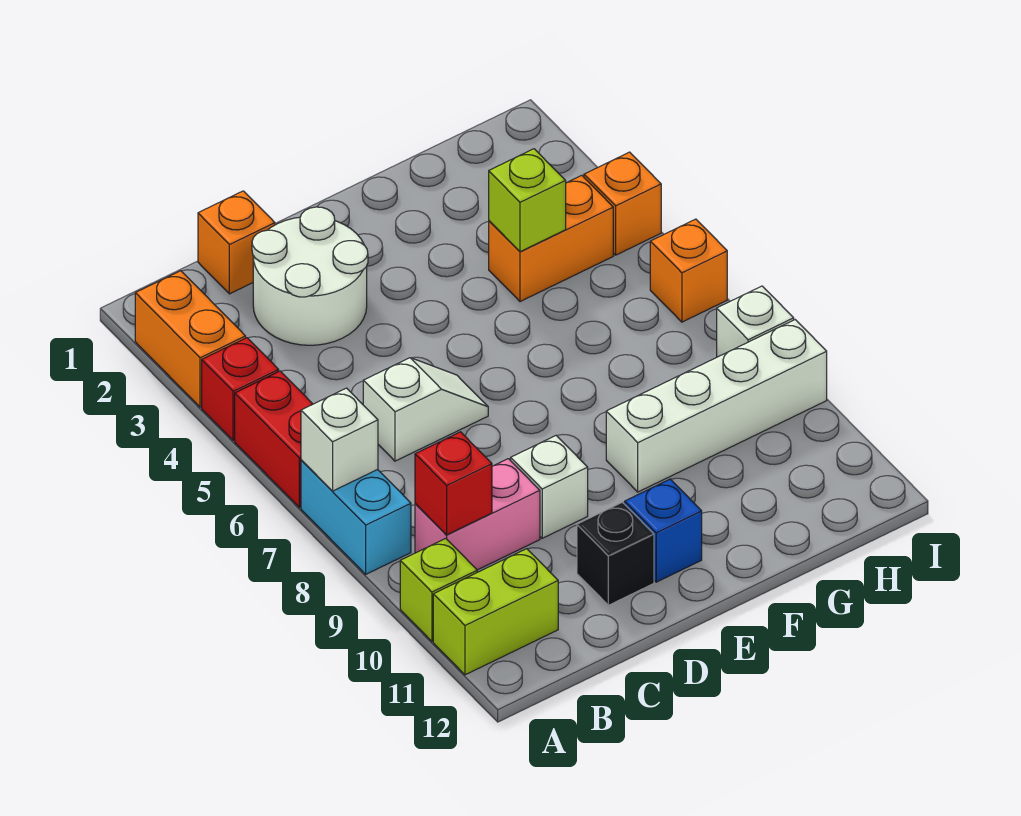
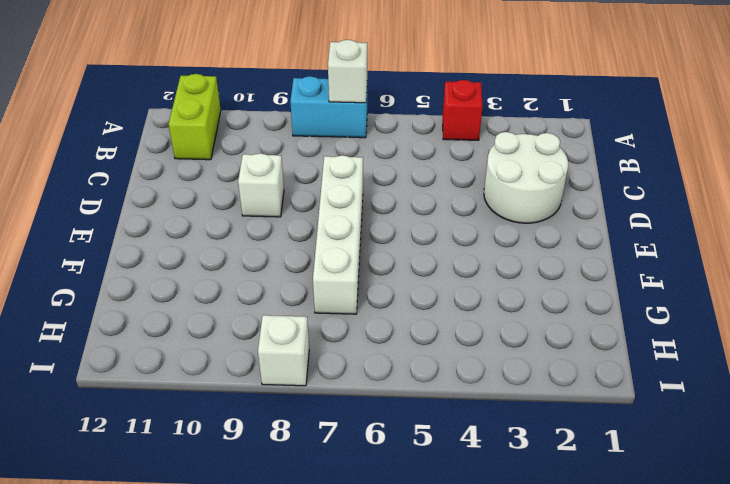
white 1x4 brick [313,155,363,314] -> white 1x4 brick moved to [606,320,827,492]
none -> orange 1x2 brick [135,271,246,407]
none -> red 1x2 brick [235,371,313,508]
none -> lime 1x1 brick [400,538,477,641]

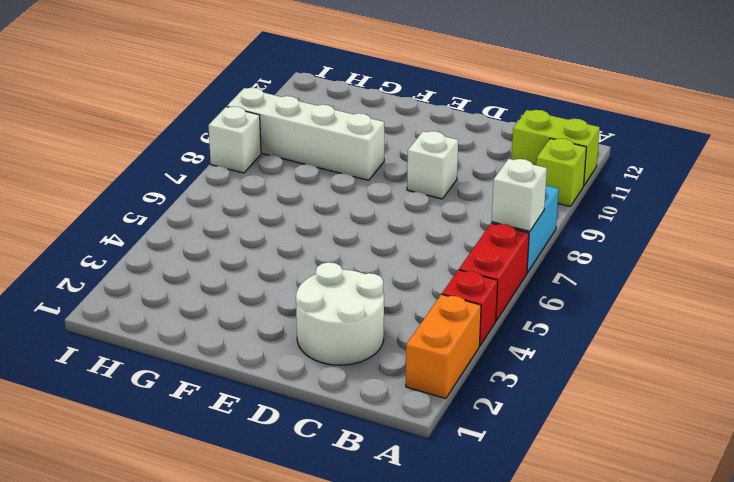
none -> pink 1x2 brick [415,459,540,570]
none -> orange 1x1 brick [198,191,275,294]
none -> white 1x2 slope [363,358,488,461]

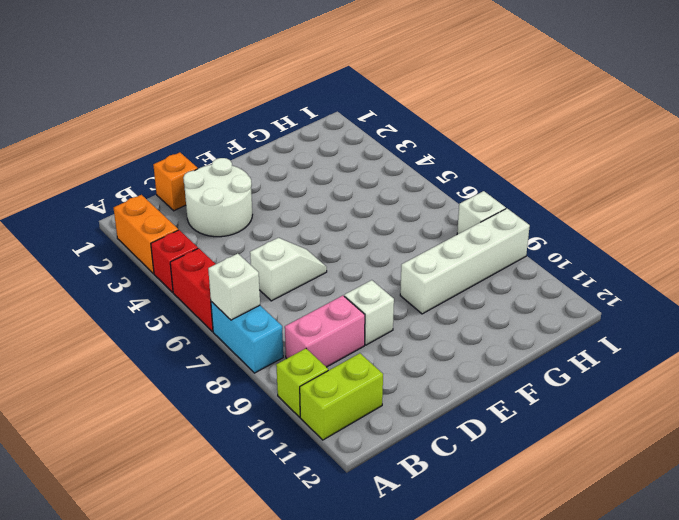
none -> black 1x1 brick [577,502,654,605]
none -> blue 1x1 brick [625,479,702,582]
none -> orange 1x2 brick [489,175,613,302]

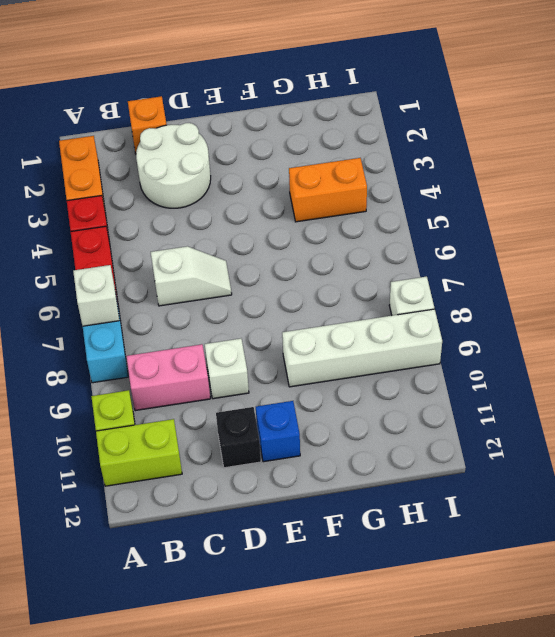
none -> orange 1x1 brick [584,152,661,255]
none -> orange 1x1 brick [650,219,727,322]
none -> red 1x1 brick [415,432,492,535]

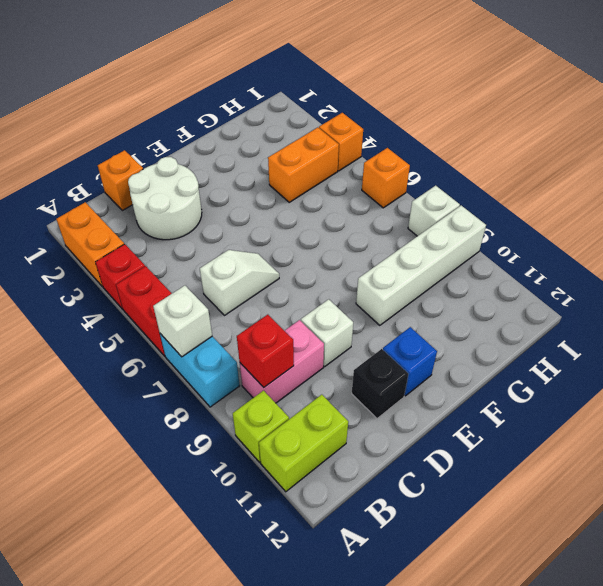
none -> lime 1x1 brick [489,149,566,252]

